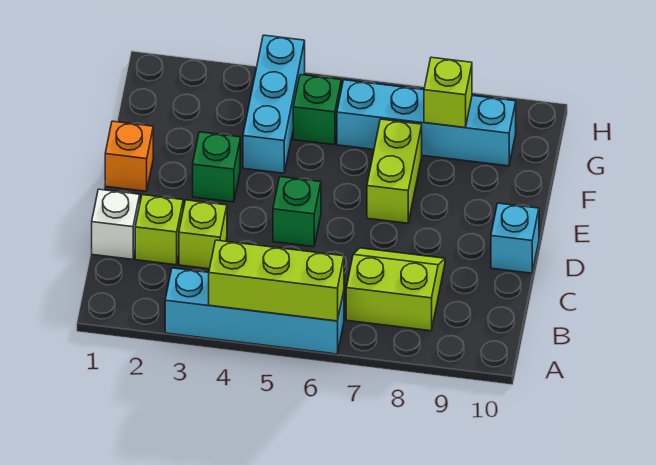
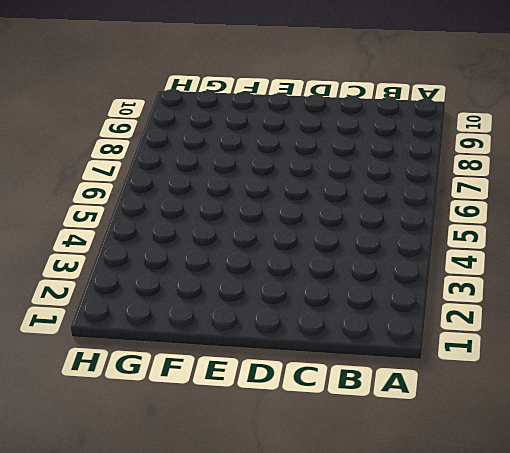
none -> cyan 1x4 brick [165,268,344,354]
none -> lime 2x2 slope [346,248,445,331]
none -> white 1x1 brick [92,189,140,259]

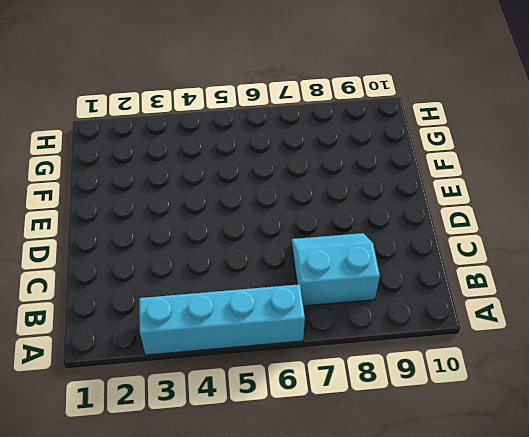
cyan 2x2 slope [291,233,380,306] -> lime 2x2 slope [346,248,445,331]
none -> white 1x1 brick [92,189,140,259]
none -> lime 1x1 brick [135,195,183,265]
none -> lime 1x1 brick [179,200,227,269]

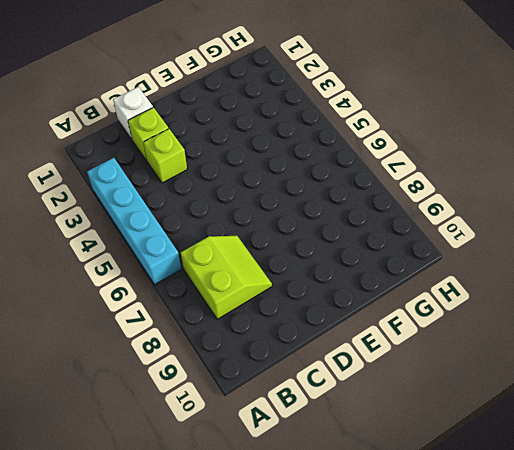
none -> green 1x1 brick [273,177,321,247]
none -> cyan 1x1 brick [491,203,539,273]
none -> orange 1x1 brick [105,121,153,191]

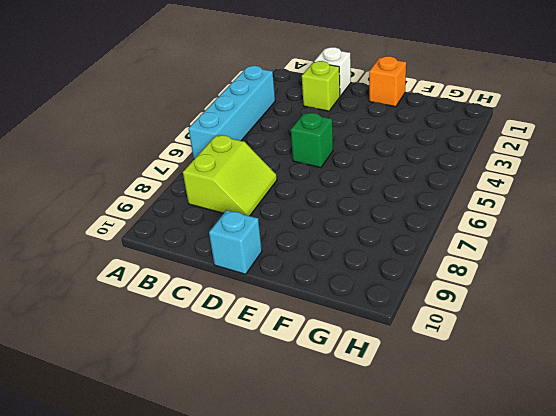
none -> lime 1x1 brick [179,200,227,269]
none -> green 1x1 brick [193,132,240,202]
none -> lime 1x2 brick [367,119,422,223]

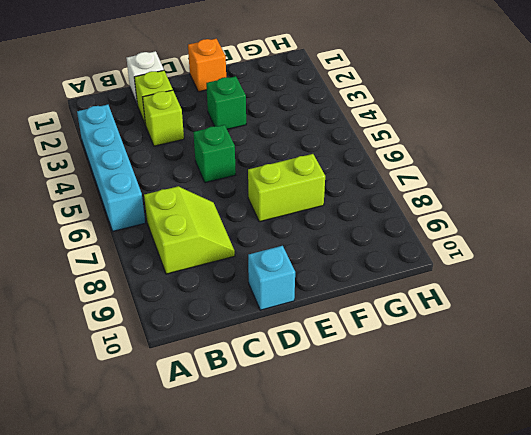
none -> cyan 1x3 brick [243,35,305,173]
none -> green 1x1 brick [293,75,341,145]
none -> cyan 1x4 brick [337,80,516,166]

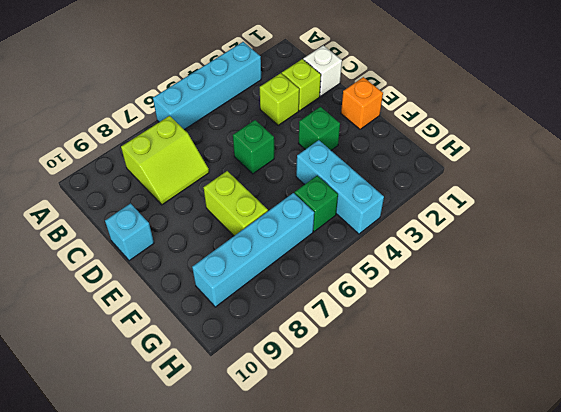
none -> lime 1x3 brick [209,240,344,321]
none -> lime 1x1 brick [424,57,472,127]

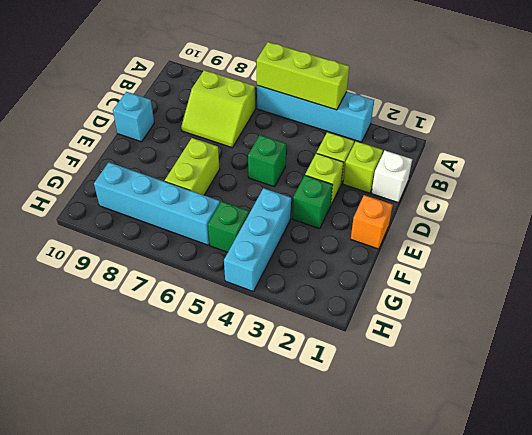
lime 1x1 brick [305,153,344,205] -> lime 1x1 brick moved to [424,57,472,127]

